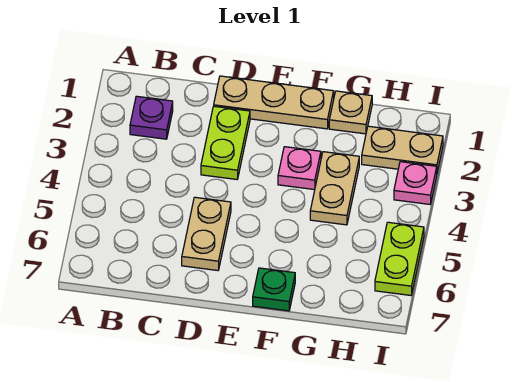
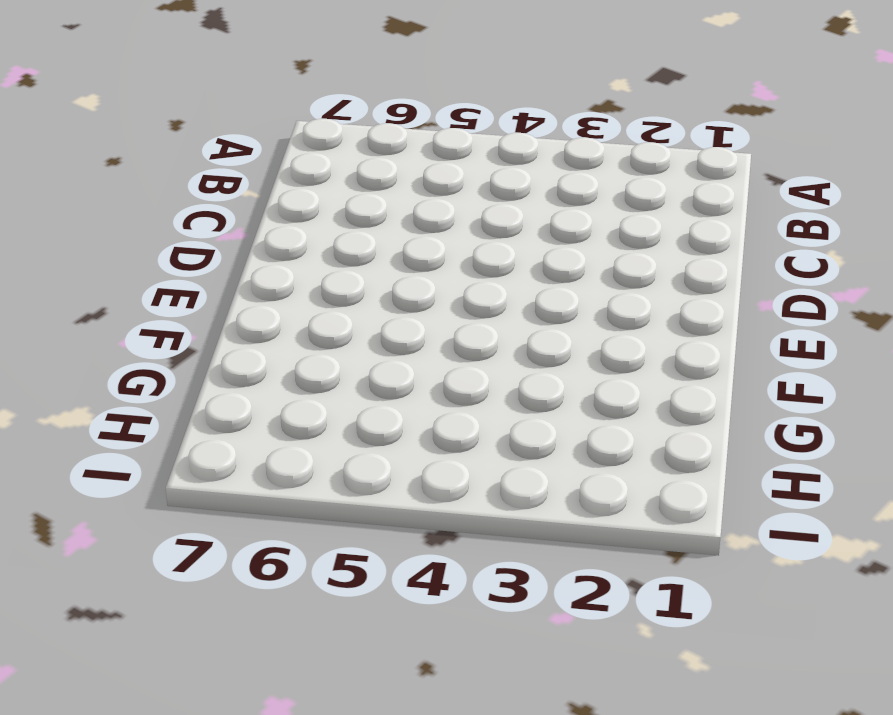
none -> purple 1x1 plate [130,96,173,139]
none -> tan 1x3 plate [214,76,334,129]

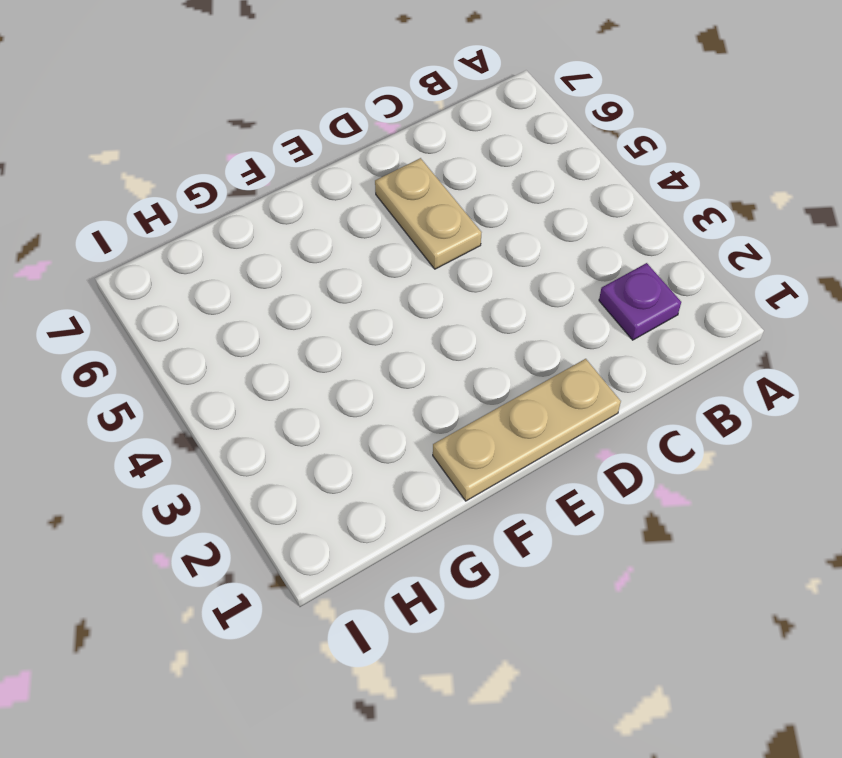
none -> lime 1x2 plate [201,106,250,179]
none -> pink 1x1 plate [278,147,321,190]

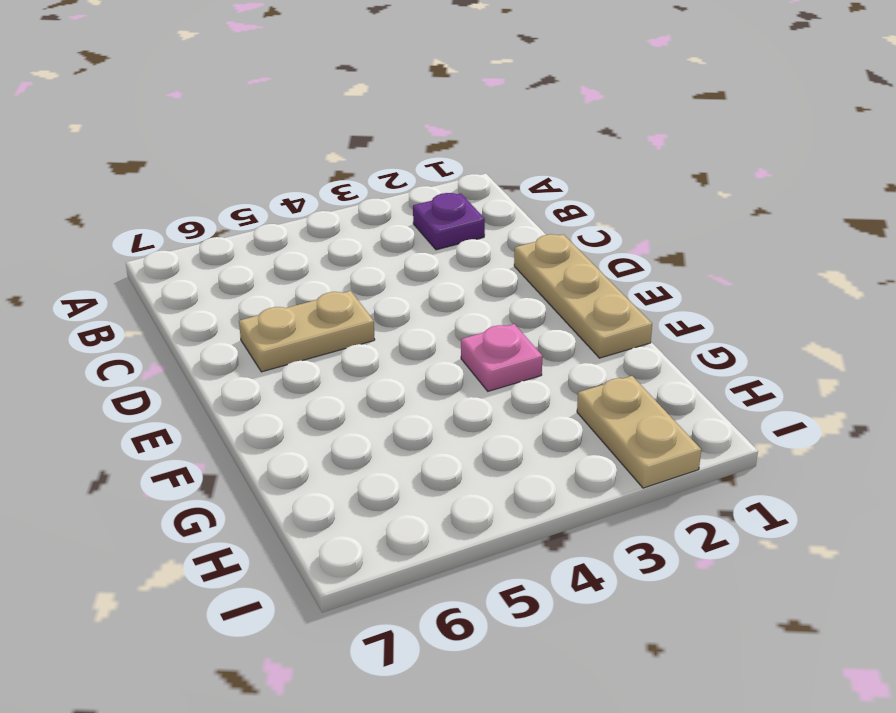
none -> lime 1x2 plate [201,106,250,179]
none -> green 1x1 plate [253,268,295,311]

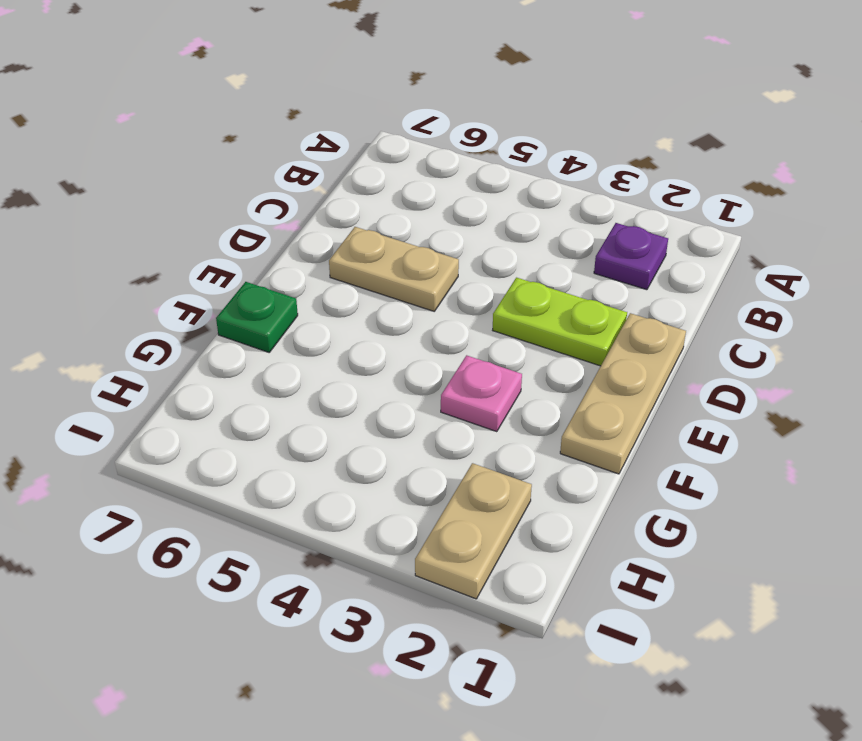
none -> tan 1x1 plate [329,91,372,134]
none -> tan 1x2 plate [310,152,359,225]

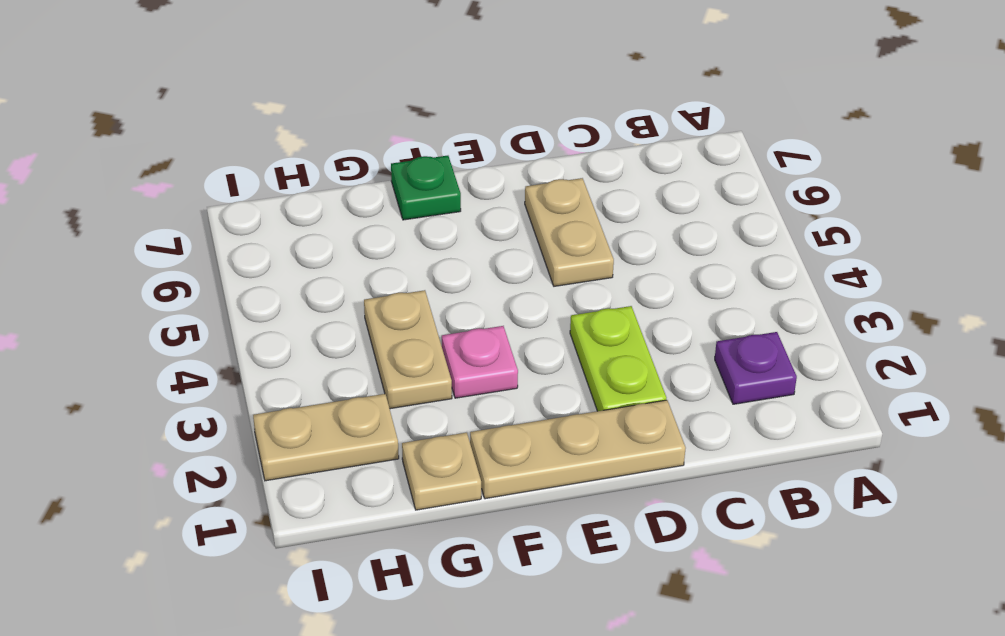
none -> pink 1x1 plate [394,162,437,204]
none -> lime 1x2 plate [375,222,424,295]

